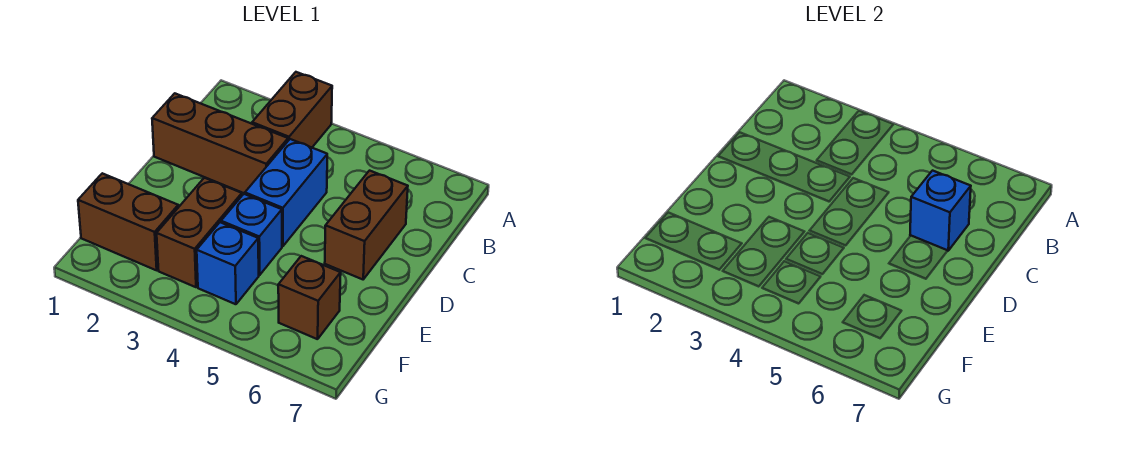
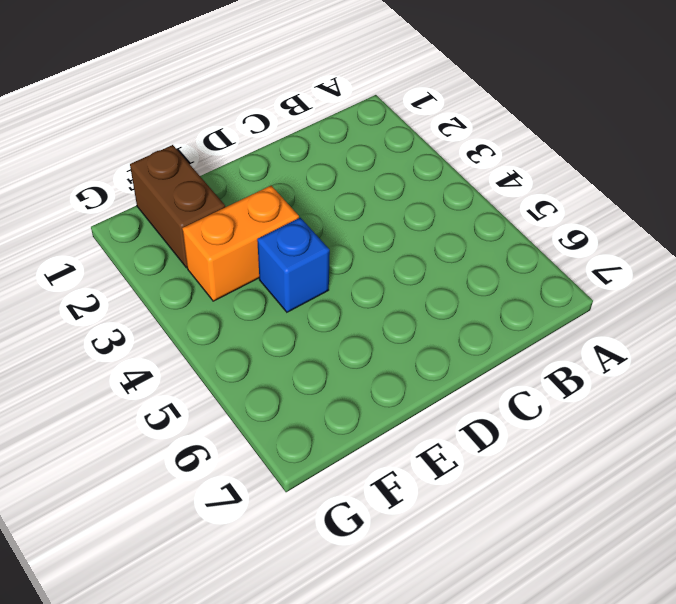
orange 1x2 brick [182,186,299,301] -> brown 1x2 brick [157,178,242,287]
none -> brown 1x2 brick [252,72,332,147]
none -> brown 1x3 brick [152,93,288,194]

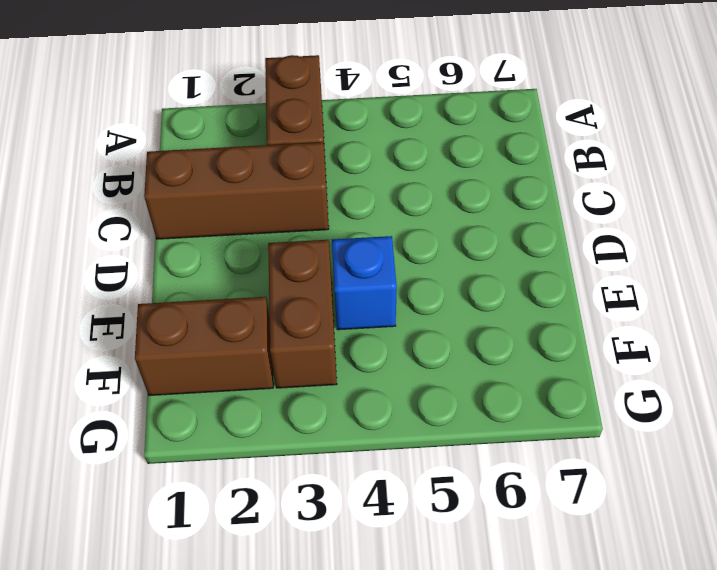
none -> blue 1x2 brick [245,139,327,246]
none -> brown 1x2 brick [325,171,408,279]

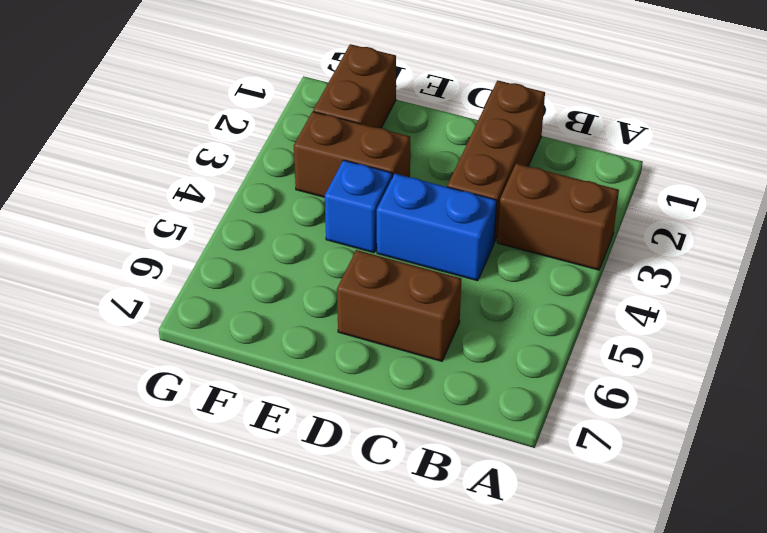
none -> blue 1x1 brick [197,222,259,304]
none -> brown 1x1 brick [278,256,341,339]

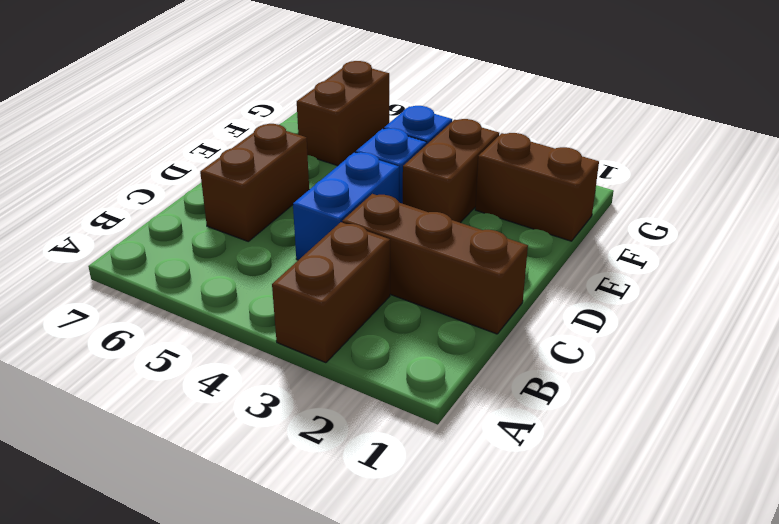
brown 1x2 brick [297,61,389,166] -> brown 1x1 brick [278,256,341,339]
none -> blue 1x1 brick [910,171,971,251]

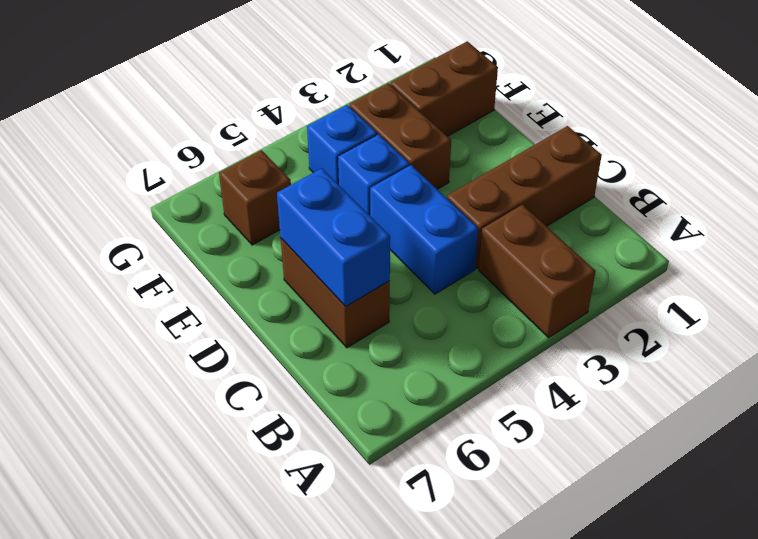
blue 1x2 brick [277,168,390,307] -> blue 1x1 brick [910,171,971,251]

